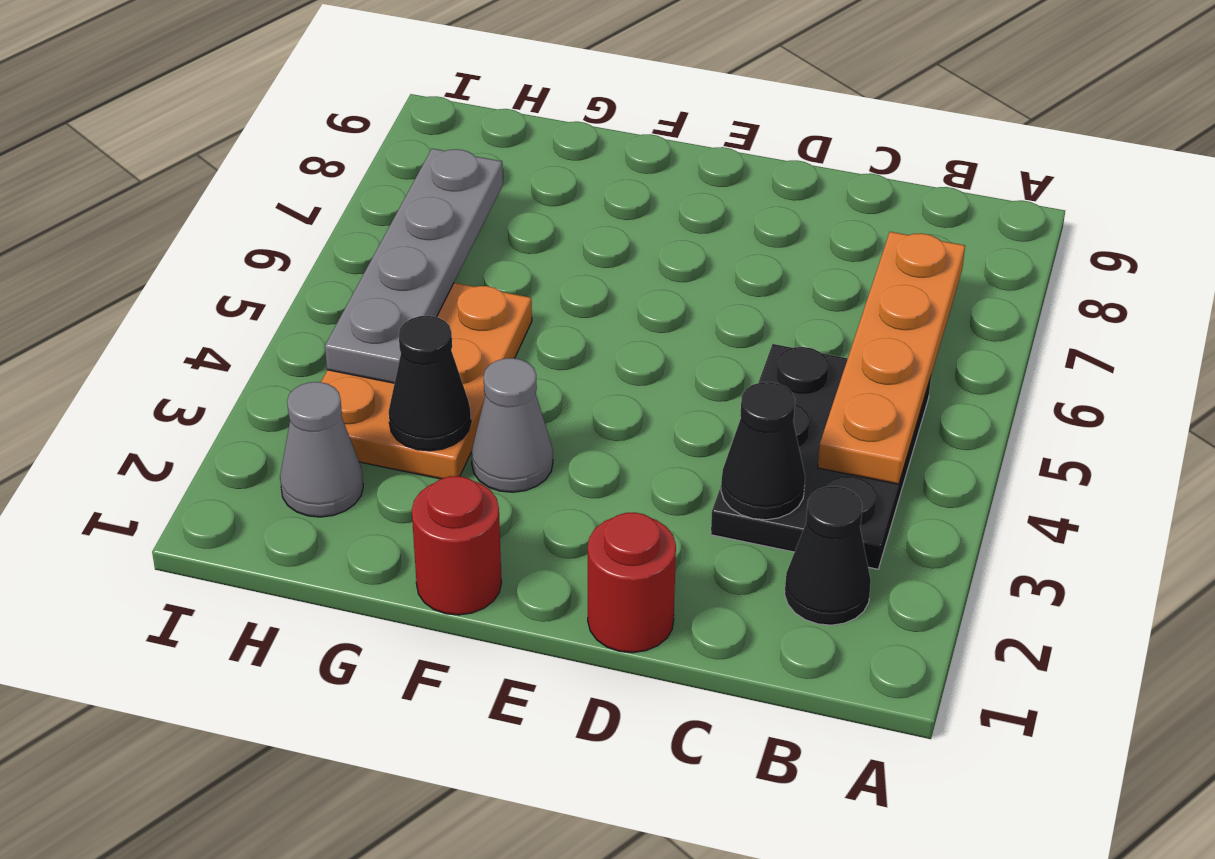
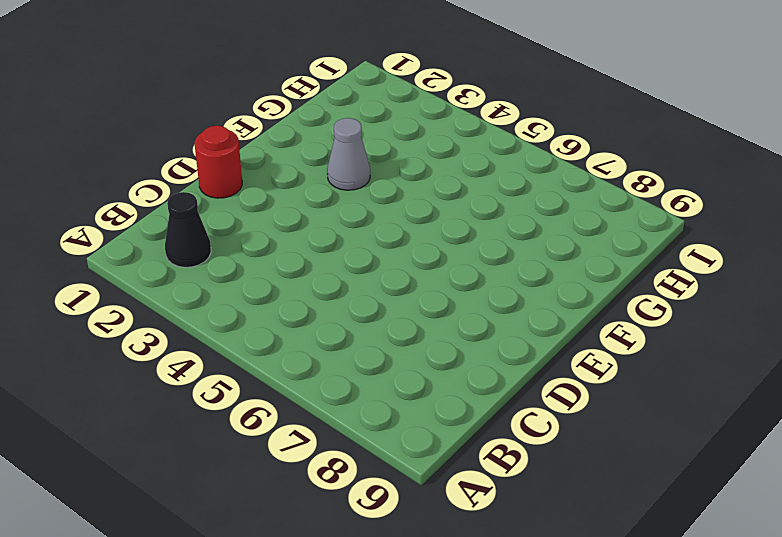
none -> black 2x3 plate [711,344,931,569]
none -> red 1x1 round brick [412,476,501,615]

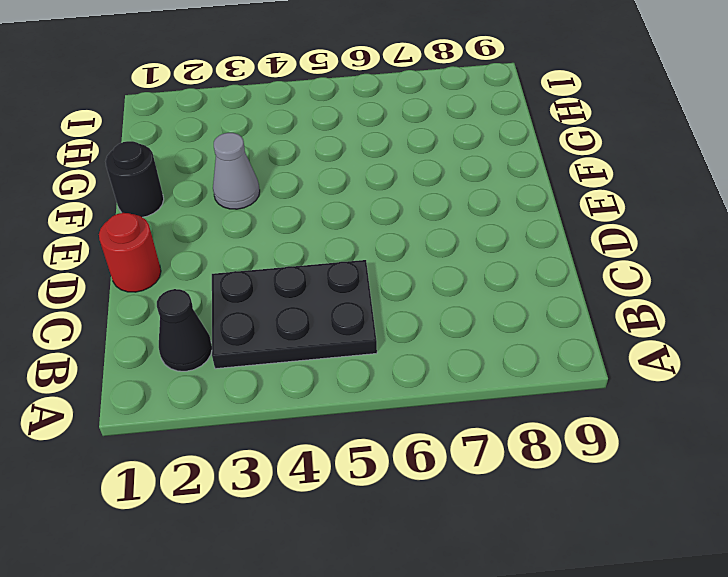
black 1x1 round brick [105,141,164,217] -> red 1x1 round brick [412,476,501,615]
none -> orange 2x3 plate [321,283,532,479]
none -> grey 1x1 cone [280,382,363,517]

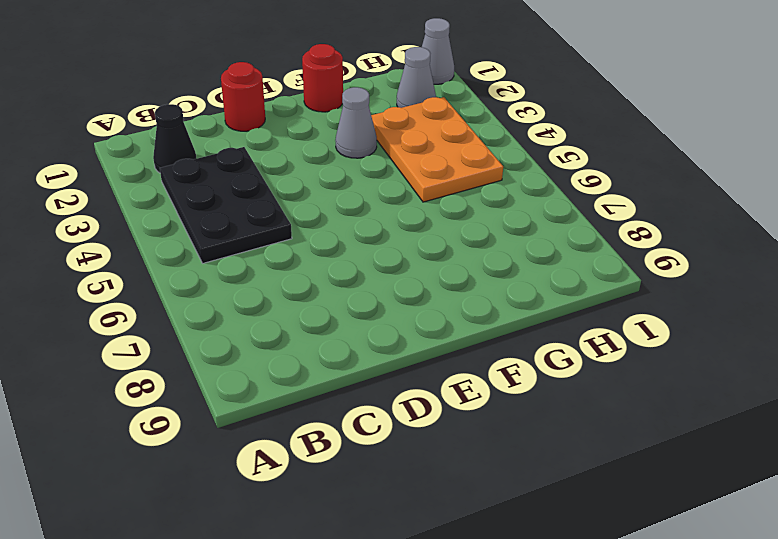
grey 1x1 cone [422,18,454,84] -> none
none -> orange 1x4 plate [818,232,965,484]
none -> black 1x1 cone [721,382,805,520]

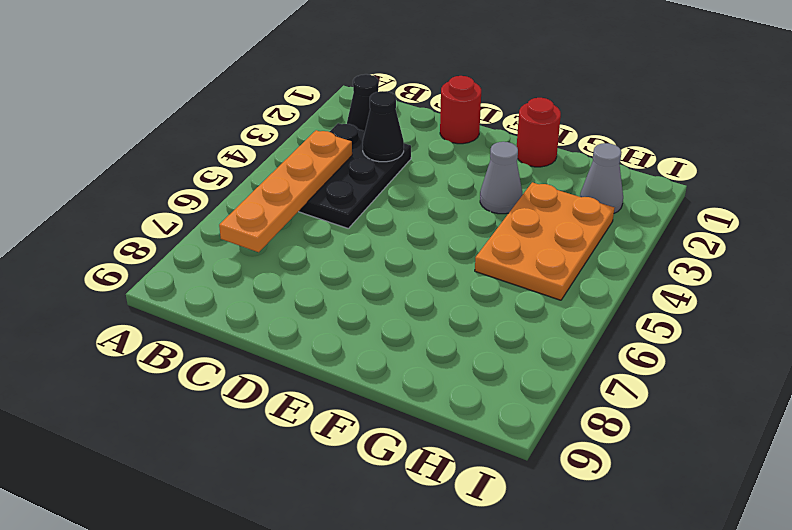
none -> black 1x1 cone [389,316,471,451]
none -> grey 1x4 plate [325,149,503,383]

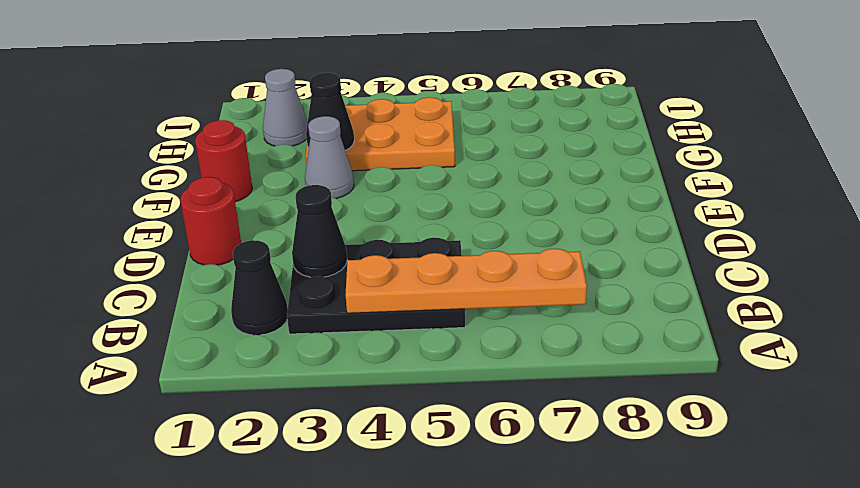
none -> grey 1x4 plate [325,149,503,383]

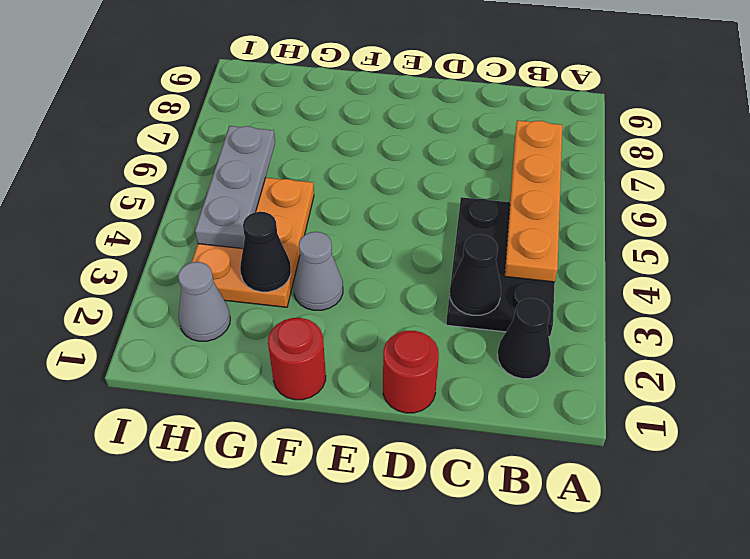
grey 1x3 plate [195,126,275,249] -> grey 1x4 plate [325,149,503,383]

